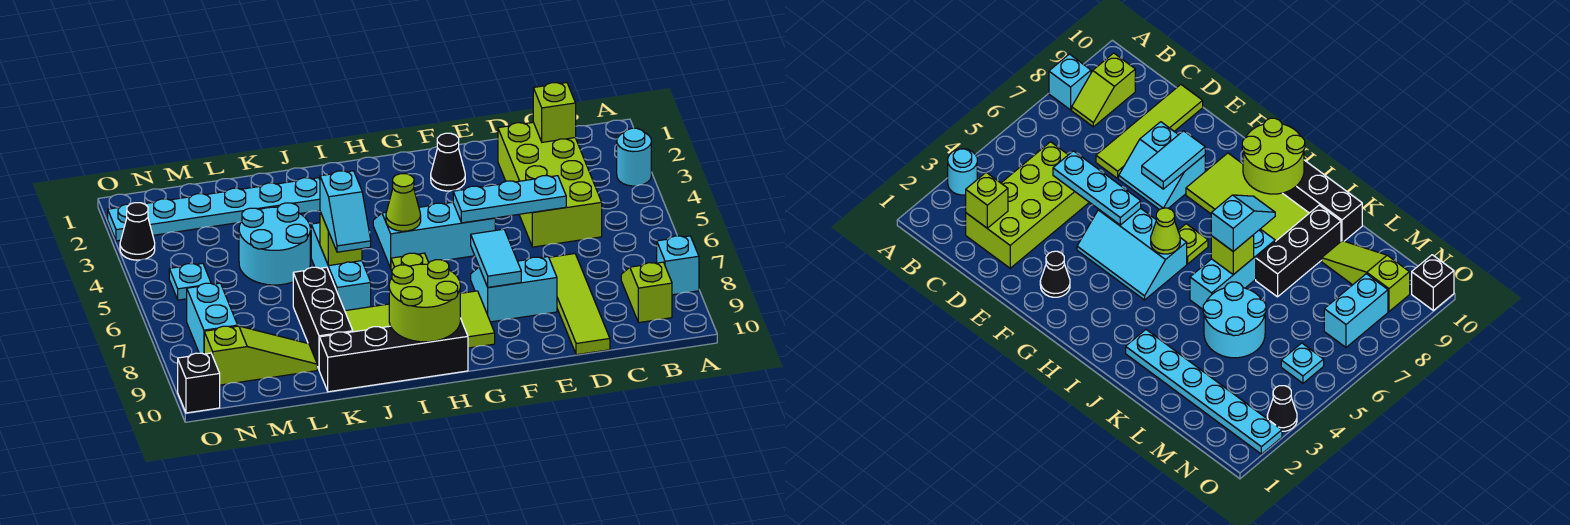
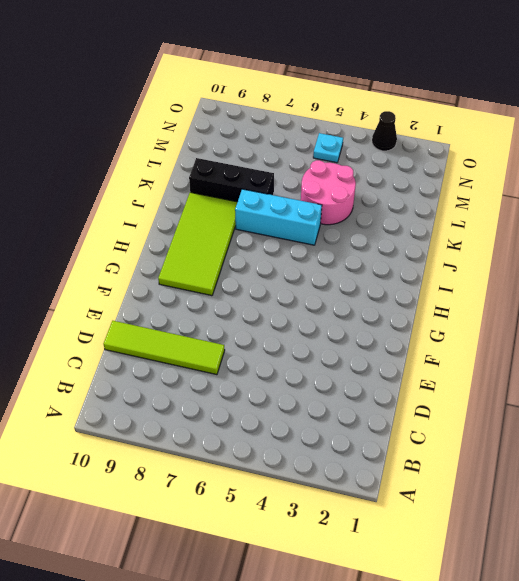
pink 2x2 round brick [301,160,356,225] -> cyan 2x2 round brick [239,203,310,285]
none -> cyan 1x1 round brick [617,128,651,186]
none -> cyan 1x1 brick [657,236,699,295]
none -> lime 1x2 slope [621,262,672,323]

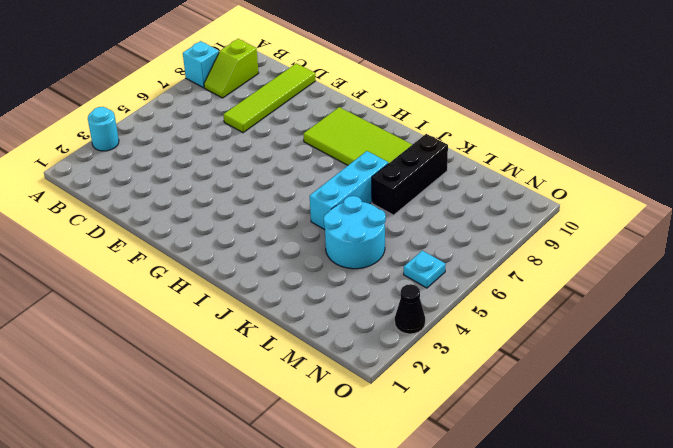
none -> lime 2x4 brick [498,122,602,247]
none -> cyan 2x2 slope [471,257,557,322]
none -> black 1x1 cone [431,133,465,191]

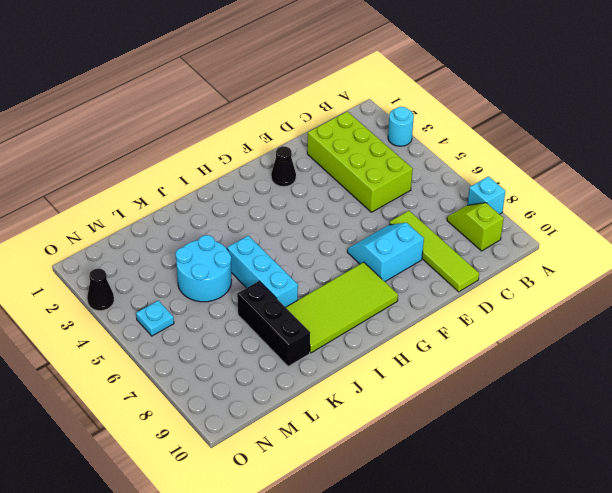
none -> cyan 2x3 slope [373,202,495,268]
none -> lime 1x1 plate [391,253,429,271]
none -> black 1x4 brick [319,318,468,392]

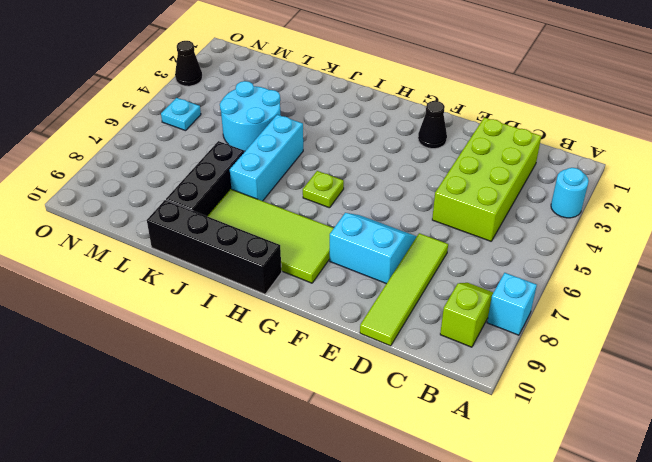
none -> cyan 2x3 slope [373,202,495,268]
none -> cyan 1x6 plate [108,178,320,241]
none -> lime 1x3 slope [204,326,317,385]

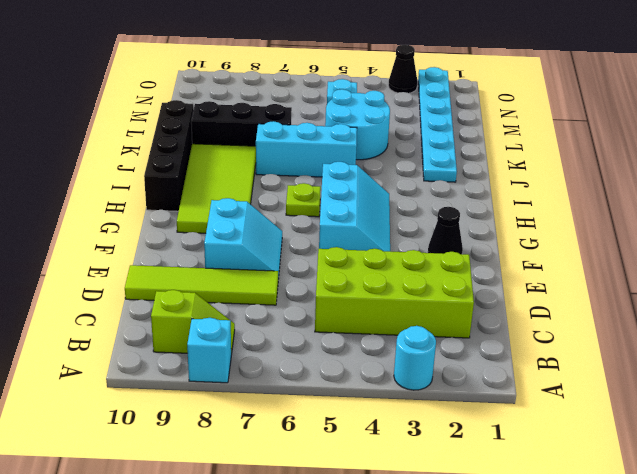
none -> lime 1x3 slope [204,326,317,385]
none -> cyan 1x2 brick [187,283,238,354]
none -> black 1x1 brick [178,353,220,413]

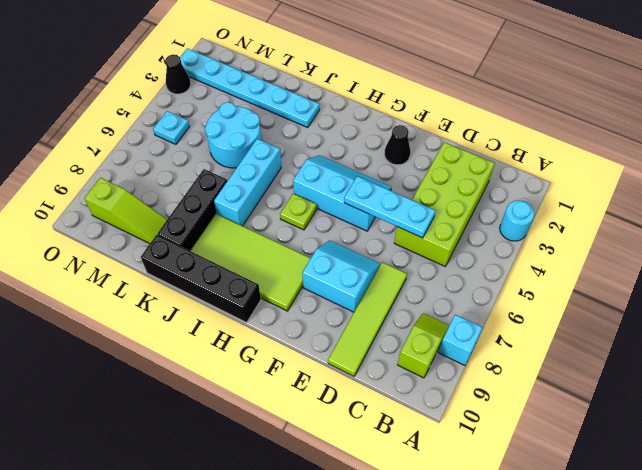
none -> cyan 1x2 brick [187,283,238,354]
none -> black 1x1 brick [178,353,220,413]
none -> lime 1x1 brick [533,83,576,142]

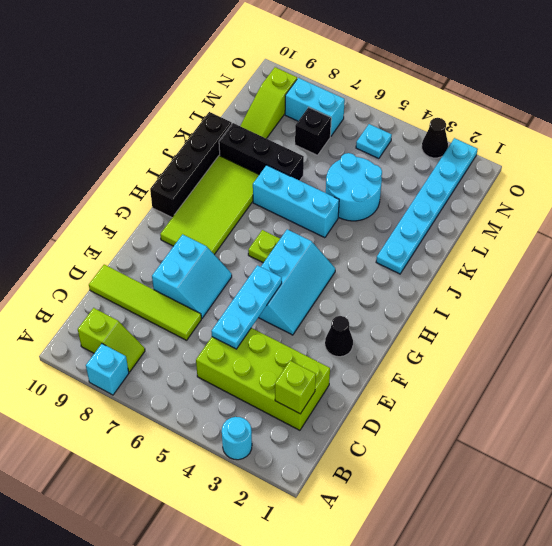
black 1x1 brick [295,107,331,155] -> black 1x1 brick moved to [178,353,220,413]
none -> cyan 1x2 tile [471,229,521,287]
none -> lime 1x1 cone [386,174,421,231]
none -> lime 2x2 round brick [389,260,460,342]

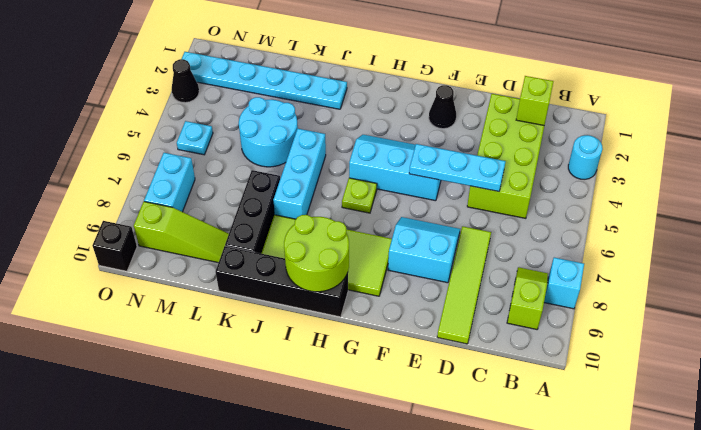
none -> cyan 1x2 tile [471,229,521,287]
none -> lime 1x1 cone [386,174,421,231]
none -> lime 1x1 brick [320,212,362,266]

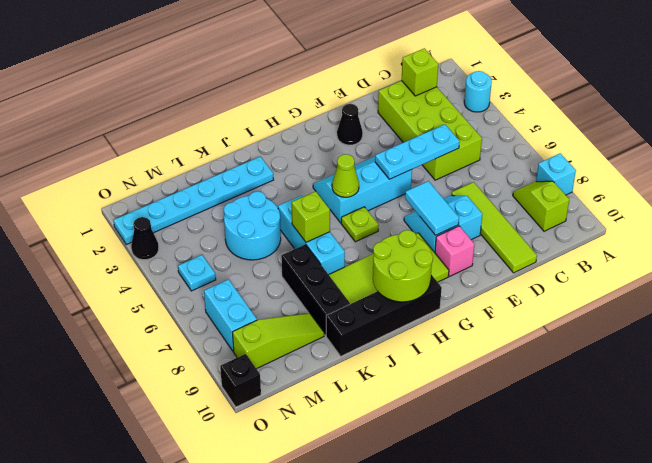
pink 1x1 brick [435,226,475,276] -> none
none -> cyan 1x2 slope [320,171,371,252]

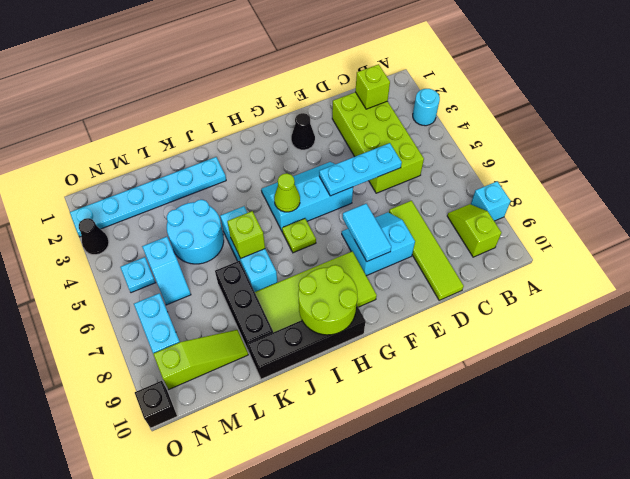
cyan 1x2 slope [142,237,191,305] -> cyan 1x2 slope moved to [320,171,371,252]

